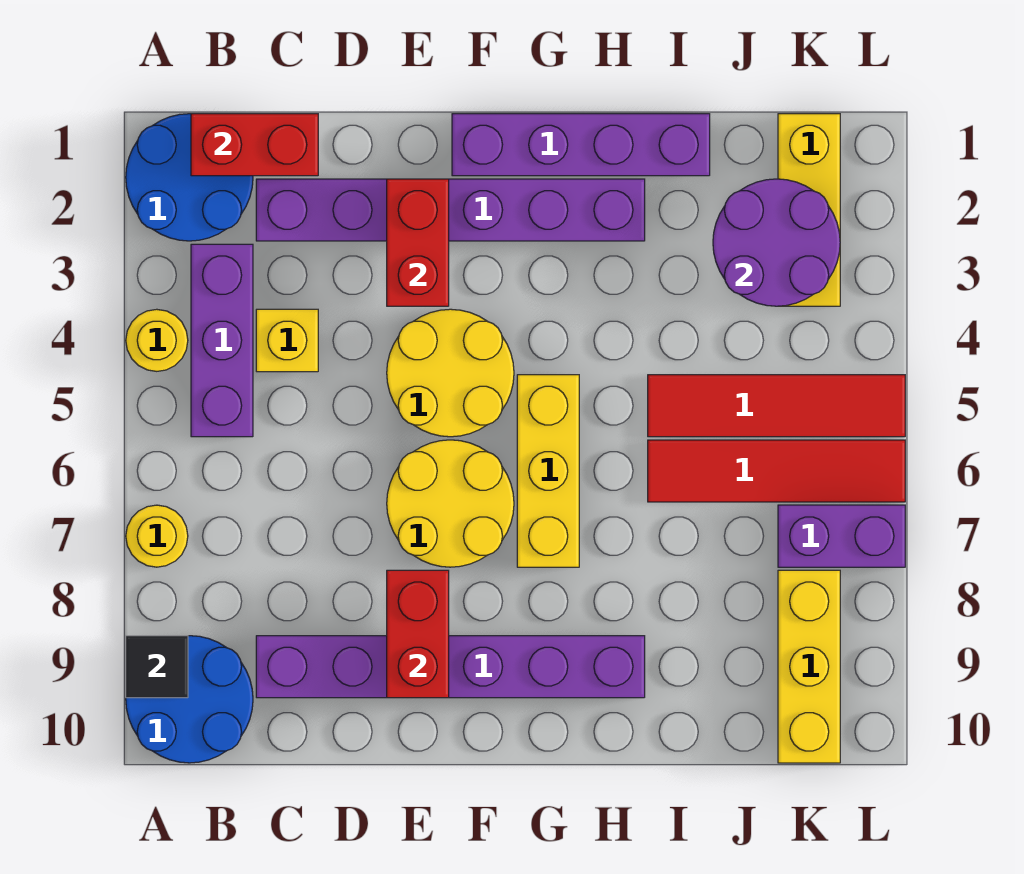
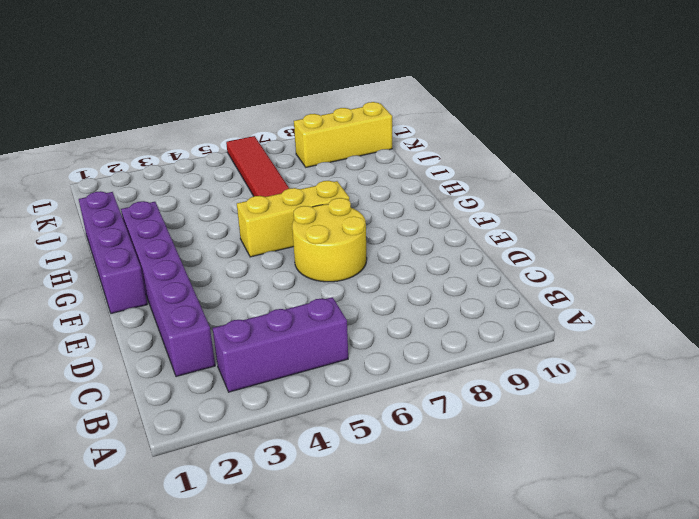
none -> blue 2x2 round brick [126,114,253,241]
none -> yellow 1x1 round brick [126,309,188,371]
none -> yellow 1x1 round brick [126,505,188,567]

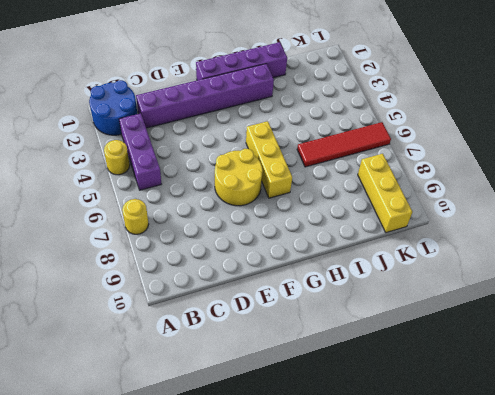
none -> blue 2x2 round brick [126,636,253,763]
none -> yellow 1x1 brick [256,309,318,372]
none -> purple 1x6 brick [256,636,645,698]

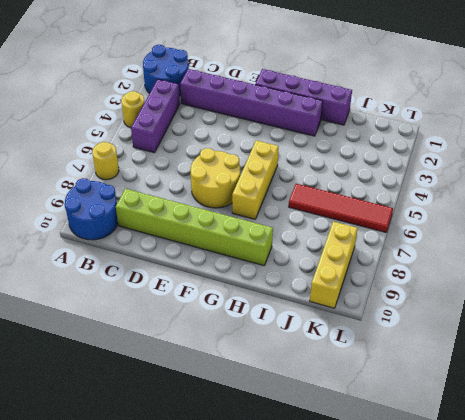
lime 1x6 brick [116,189,273,266] -> purple 1x6 brick [256,636,645,698]
none -> yellow 1x1 brick [256,309,318,372]
none -> yellow 2x2 round brick [387,309,514,437]
none -> red 1x4 tile [648,375,905,437]

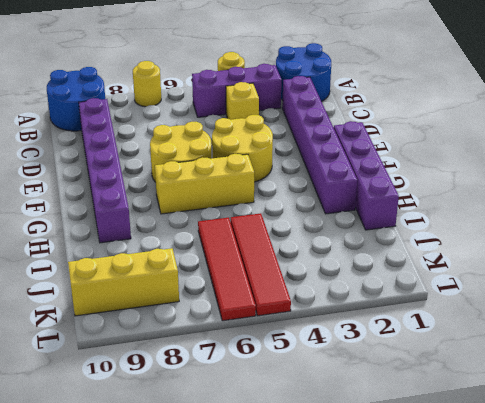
none -> yellow 1x3 brick [778,114,840,306]
none -> purple 1x2 brick [778,505,905,567]
none -> black 1x1 tile [126,636,188,698]

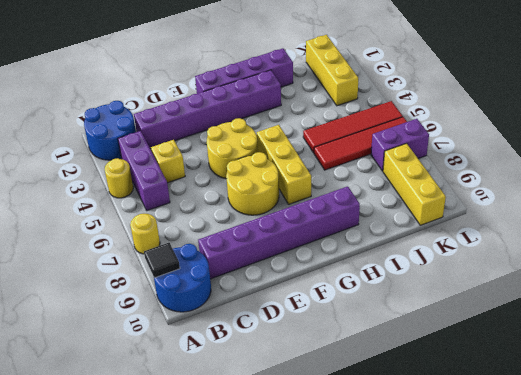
none -> red 1x2 brick [191,114,318,176]
none -> red 1x2 brick [387,179,449,306]
none -> red 1x2 brick [387,570,449,698]

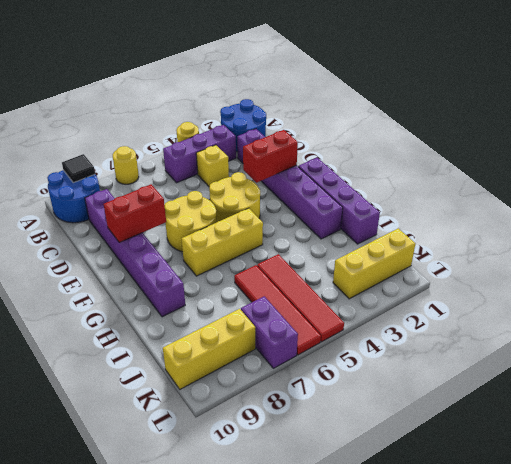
none -> red 1x2 brick [191,114,318,176]
none -> purple 2x2 round brick [713,179,840,306]

